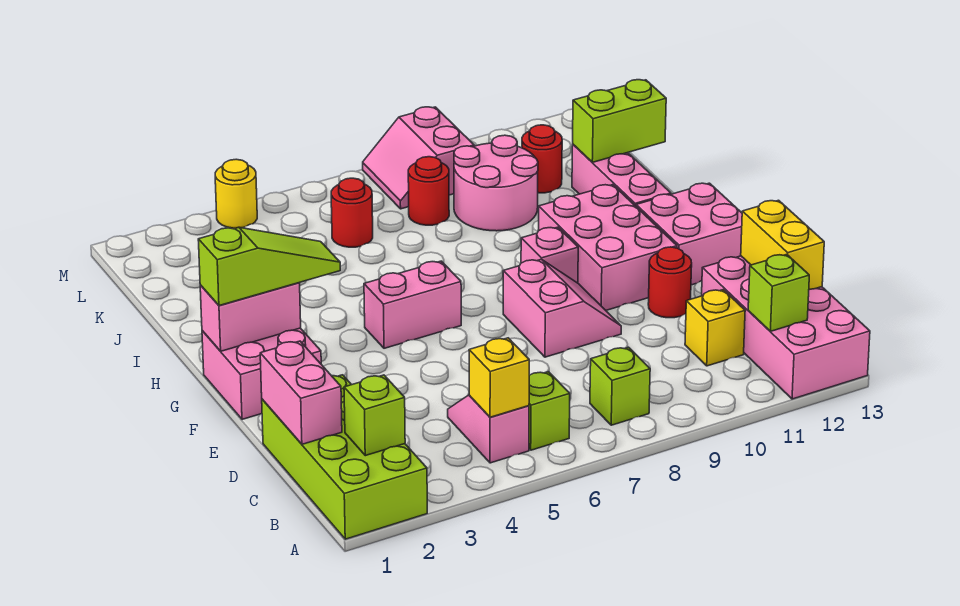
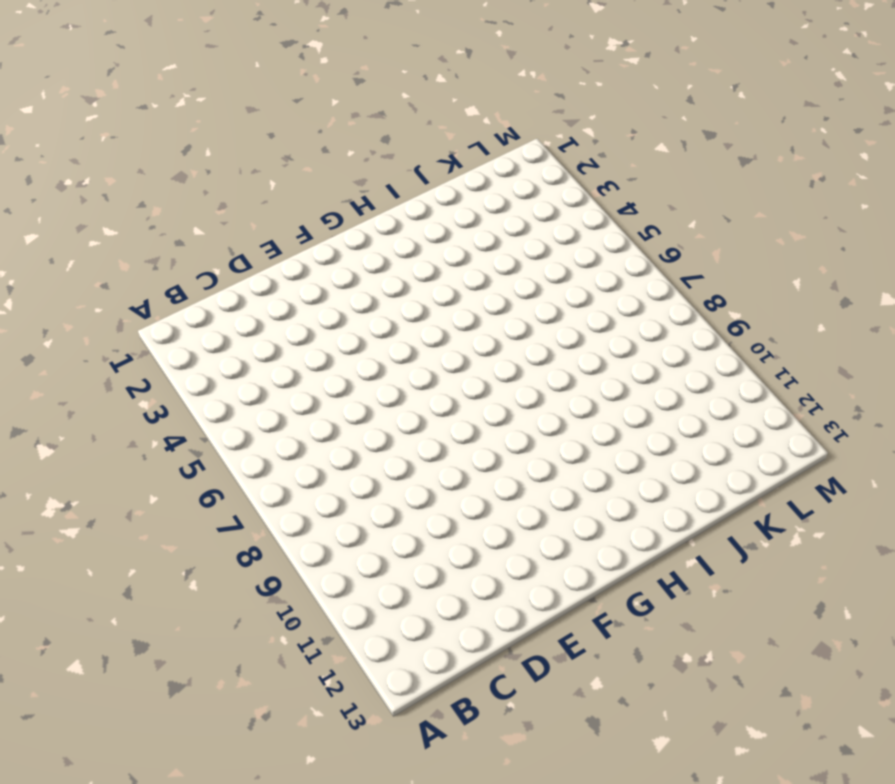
none -> lime 2x4 brick [262,375,427,539]
none -> pink 2x4 brick [702,256,870,399]
none -> pink 1x2 slope [448,395,529,463]

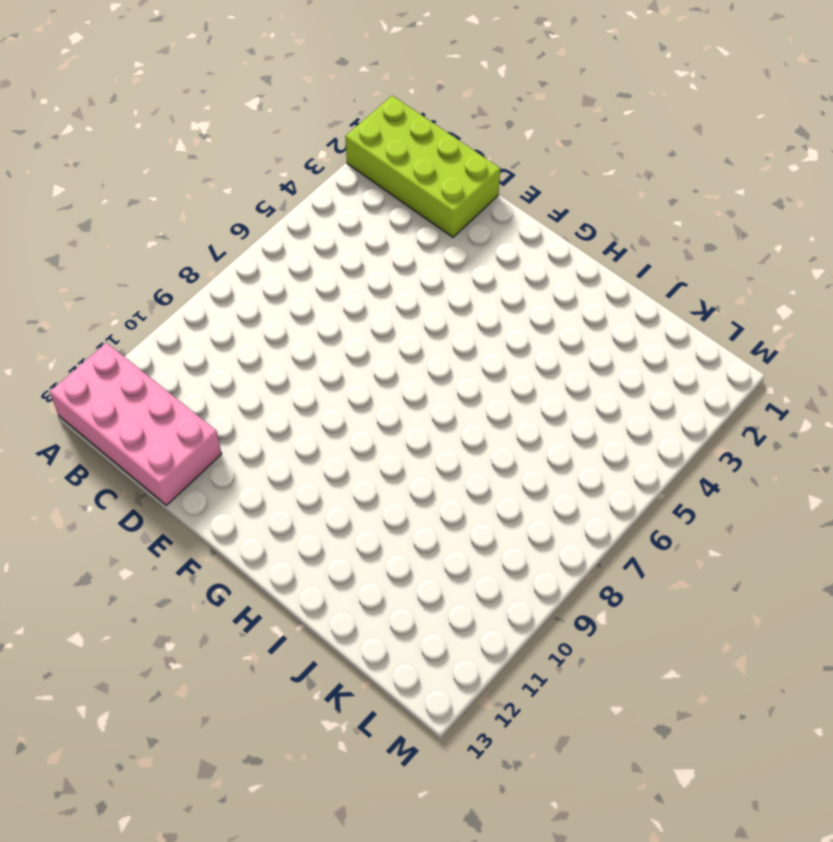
none -> pink 1x2 slope [448,395,529,463]
none -> lime 1x1 brick [529,372,570,450]
none -> lime 1x1 brick [590,347,650,425]

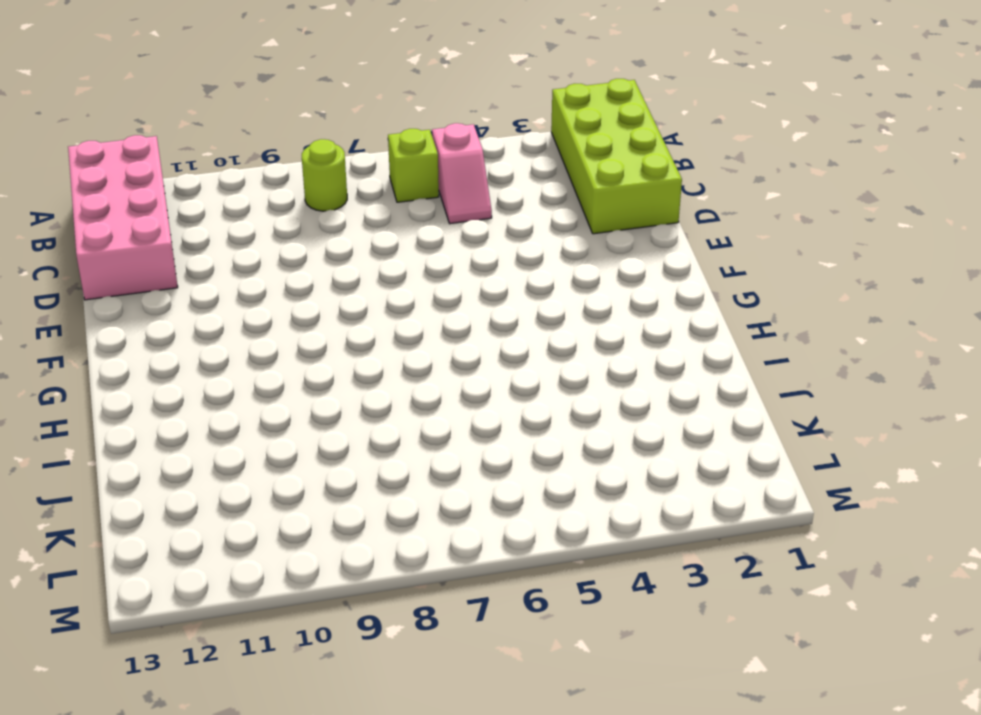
lime 1x1 round brick [302,139,347,211] -> lime 1x1 brick [590,347,650,425]
none -> yellow 1x1 brick [685,290,745,366]
none -> pink 2x2 slope [503,259,621,357]
none -> red 1x1 round brick [648,247,692,318]

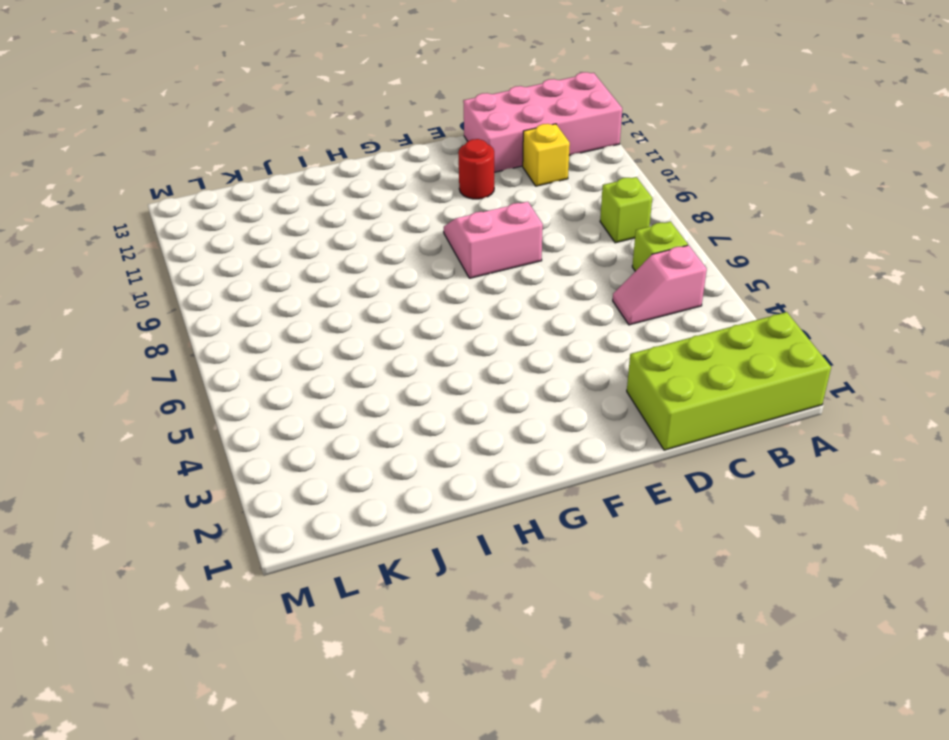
none -> pink 2x2 brick [202,328,321,419]
none -> pink 2x3 brick [538,185,677,310]
none -> pink 2x2 brick [636,183,742,285]

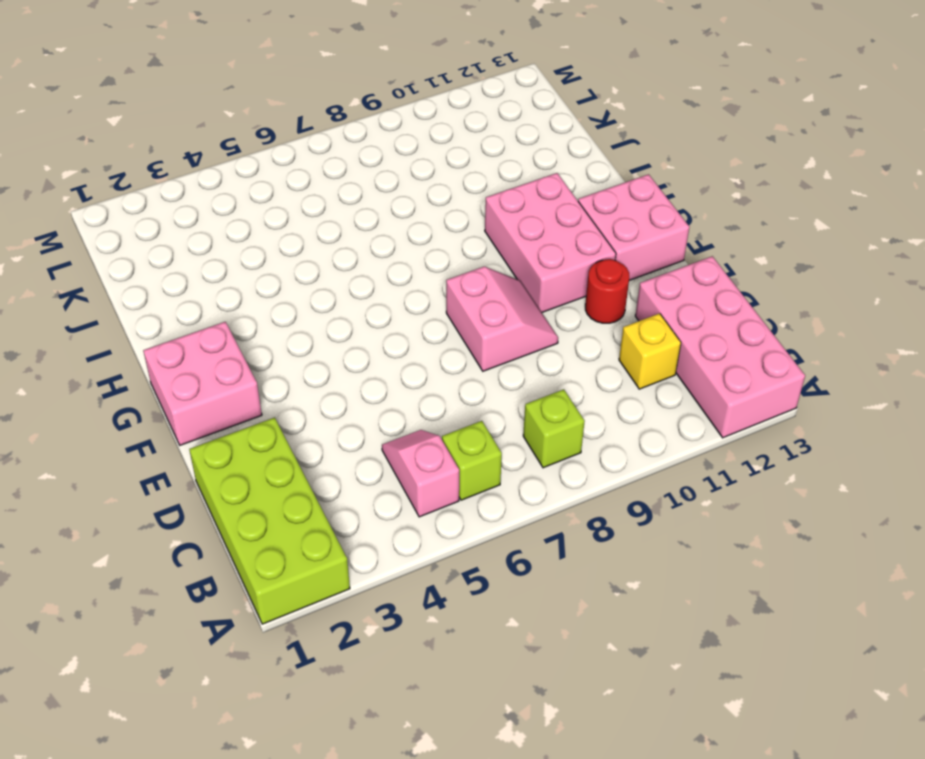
none -> pink 1x2 brick [364,261,461,348]
none -> pink 1x1 brick [521,227,578,283]
none -> pink 1x3 brick [572,145,671,206]

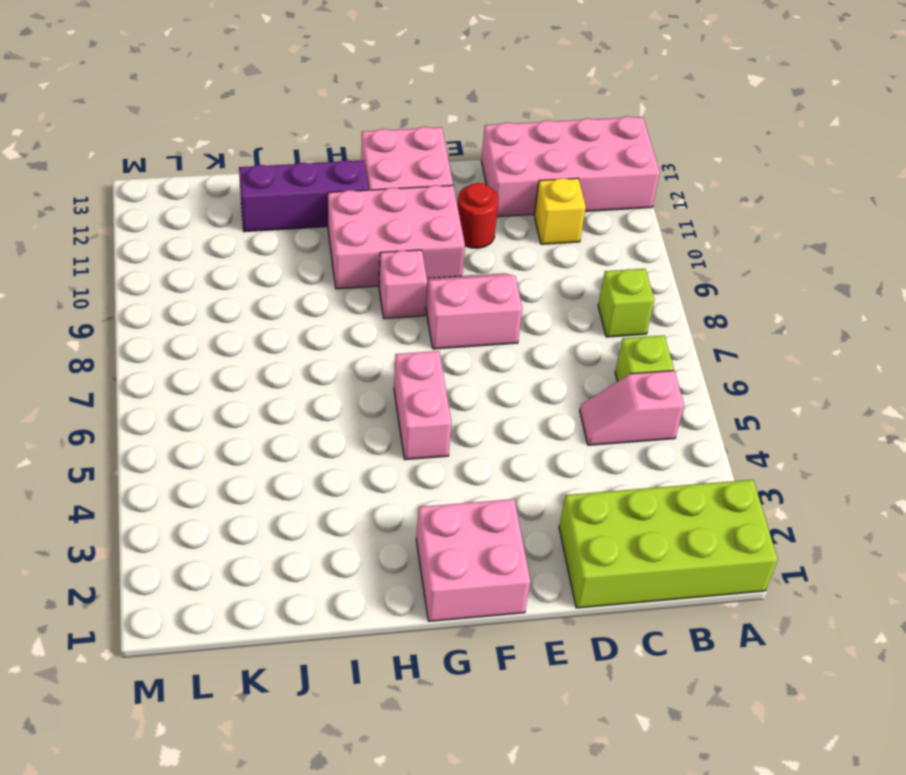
purple 1x3 brick [239,160,368,232] -> pink 1x3 brick [572,145,671,206]
none -> pink 2x2 round brick [454,135,538,231]
none -> red 1x1 round brick [331,178,373,247]
none -> red 1x1 round brick [408,157,449,225]

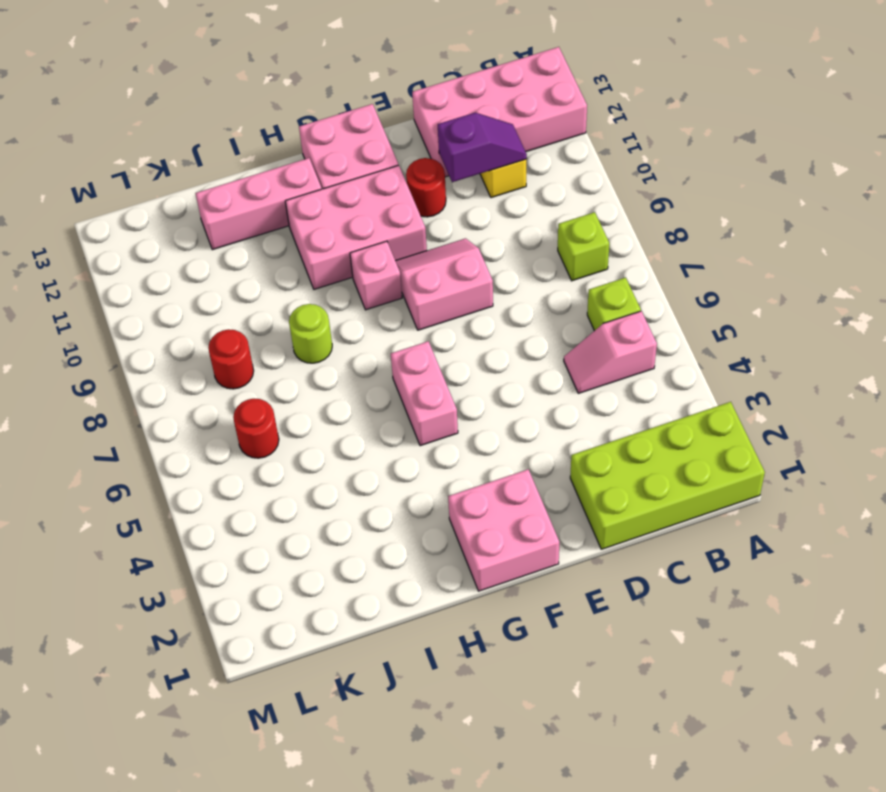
purple 1x2 slope [438,113,527,182] -> none
lime 1x1 round brick [289,304,332,363] -> none
none -> pink 2x2 round brick [454,135,538,231]
none -> red 1x1 round brick [522,125,562,193]
none -> pink 2x2 slope [363,107,474,209]

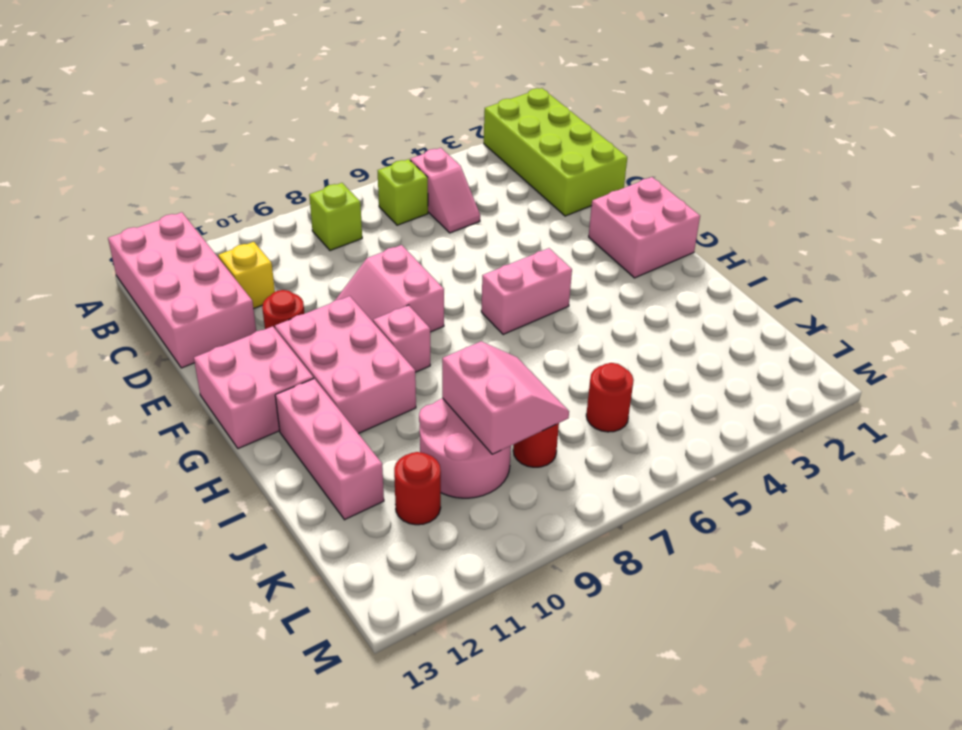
pink 2x2 slope [442,341,569,454] -> pink 2x2 slope moved to [363,107,474,209]
none -> yellow 1x1 round brick [215,159,257,228]
none -> lime 1x1 brick [344,375,405,456]
none -> yellow 1x1 brick [469,338,529,417]

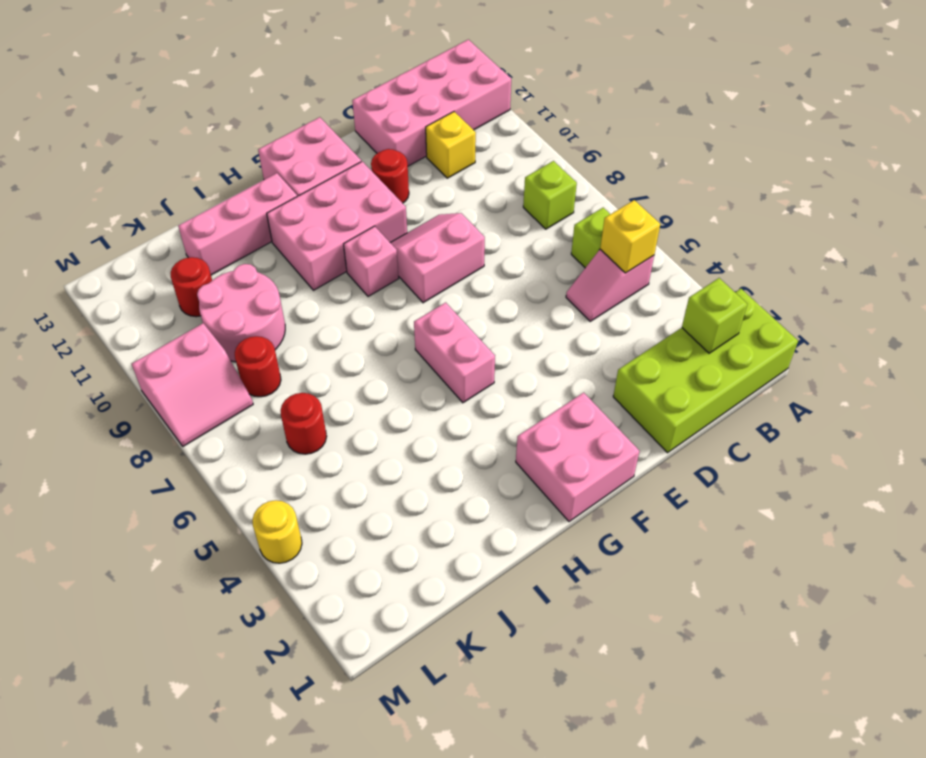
none -> lime 1x1 brick [748,254,809,331]
none -> pink 1x2 brick [260,341,342,444]
none -> yellow 1x2 brick [741,200,824,290]

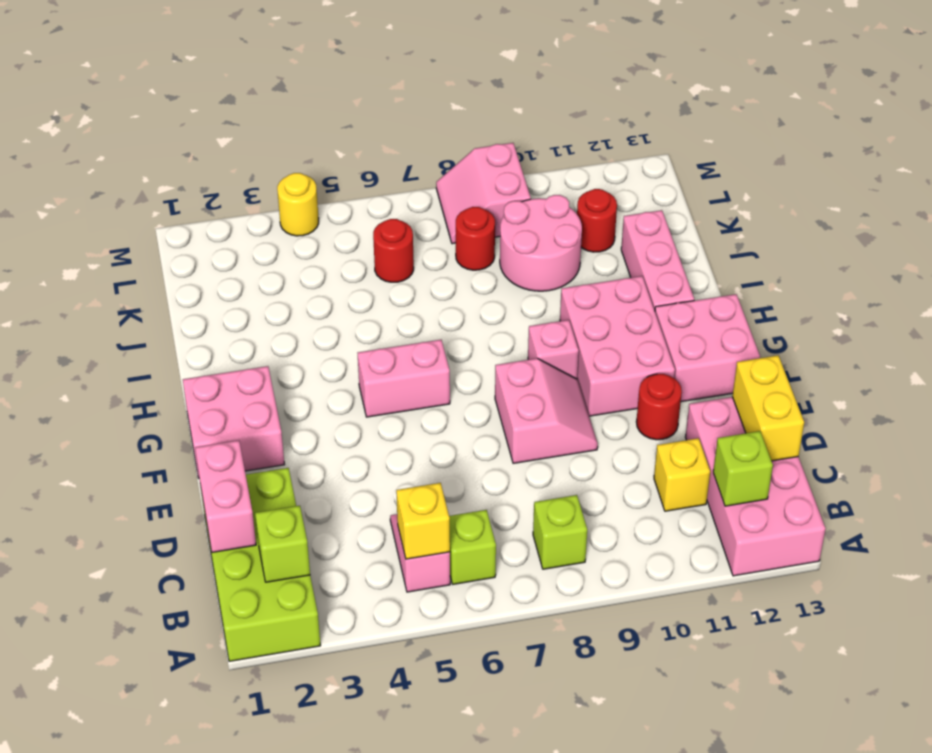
none -> pink 1x2 brick [200,283,301,351]
none -> lime 1x2 brick [573,80,666,162]
none -> lime 1x3 slope [198,227,340,306]

